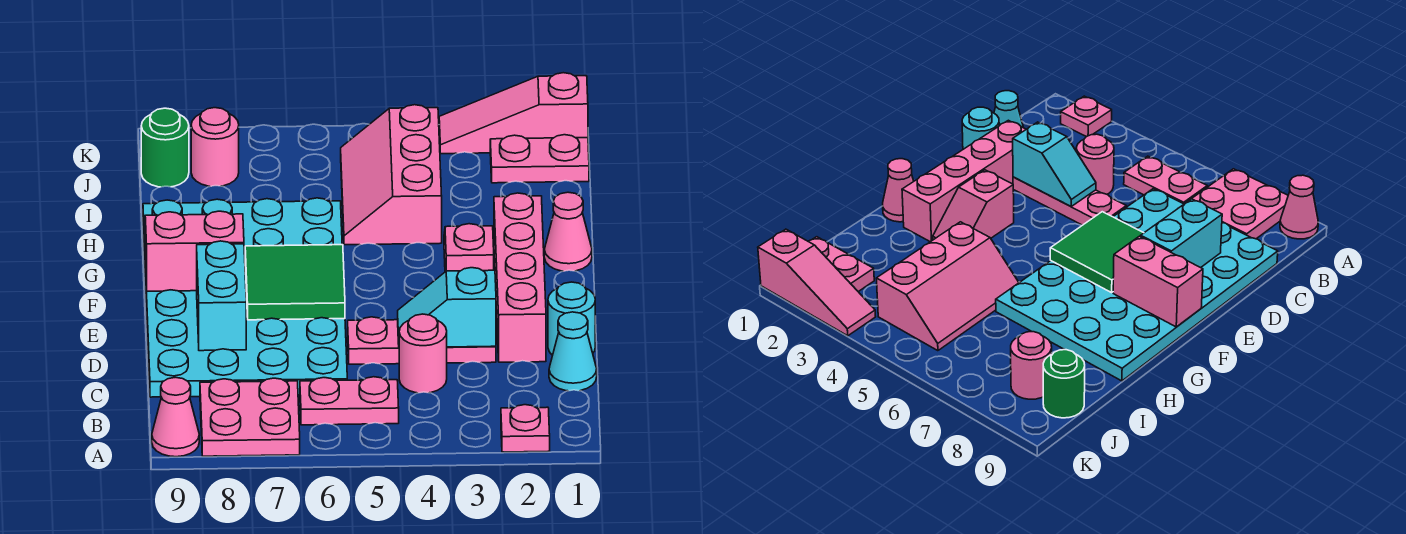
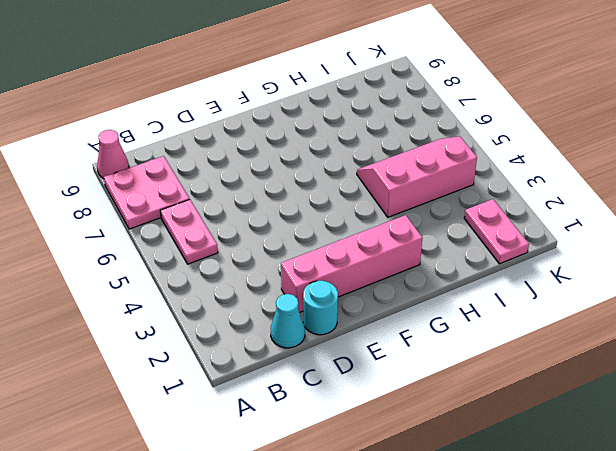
none -> pink 1x1 plate [501,405,550,452]
none -> pink 1x1 round brick [399,314,447,393]
none -> cyan 4x6 plate [143,198,347,397]

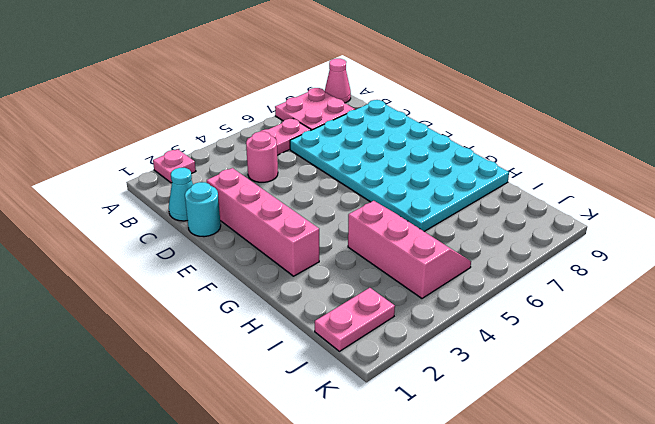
none -> pink 1x3 plate [348,317,496,364]
none -> pink 1x2 slope [444,224,494,272]
none -> pink 1x1 cone [544,192,592,271]

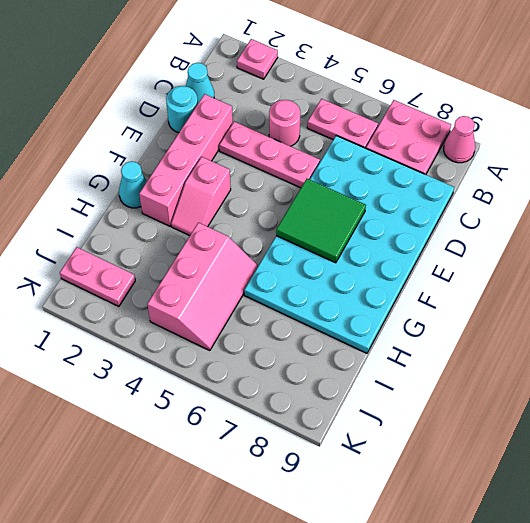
cyan 1x1 cone [119,161,147,208] -> pink 1x1 cone [544,192,592,271]
none -> pink 1x1 round brick [191,108,239,186]
none -> green 1x1 round brick [141,108,189,187]
none -> pink 1x3 slope [439,73,588,154]

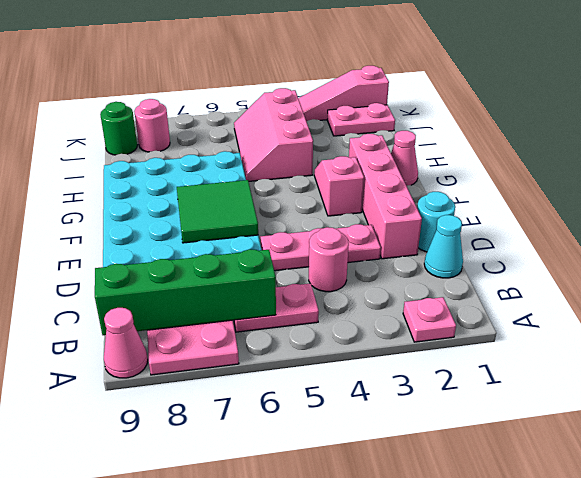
green 1x4 brick [95,249,276,335] -> none
none -> cyan 1x2 slope [398,268,496,347]
none -> cyan 1x2 brick [197,241,246,351]
none -> pink 1x2 brick [145,211,244,291]

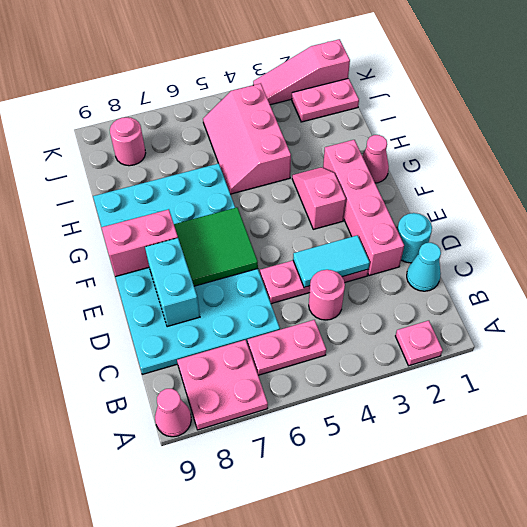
cyan 1x2 tile [293,235,370,288] -> cyan 1x2 slope [398,268,496,347]
none -> green 1x1 round brick [141,108,189,187]

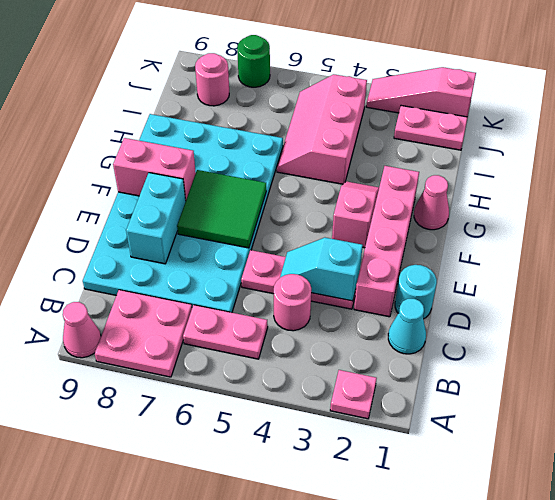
green 1x1 round brick [237,35,270,87] -> green 1x1 round brick moved to [141,108,189,187]

